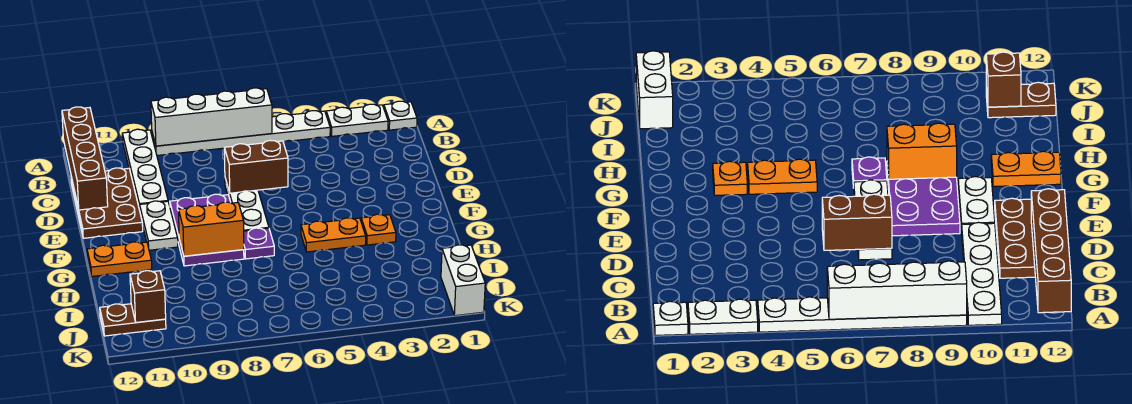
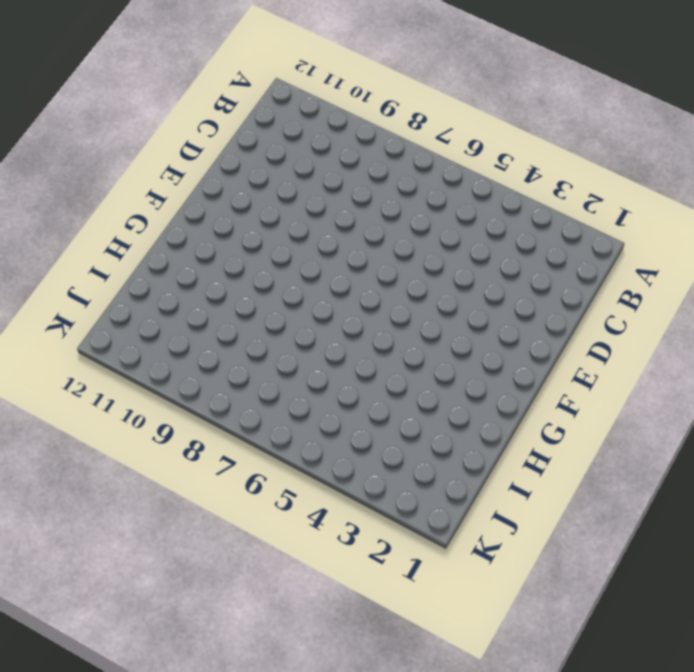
none -> white 1x1 plate [384,101,417,130]
none -> white 1x2 plate [326,104,388,136]
none -> white 1x6 plate [152,111,330,155]

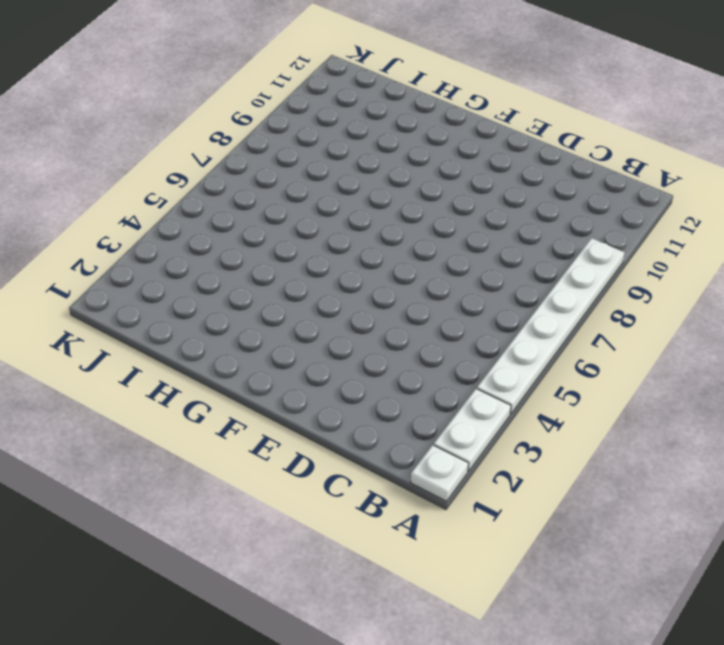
none -> white 1x4 plate [122,129,168,210]
none -> brown 2x3 plate [71,168,143,238]
none -> white 1x3 plate [225,179,269,231]

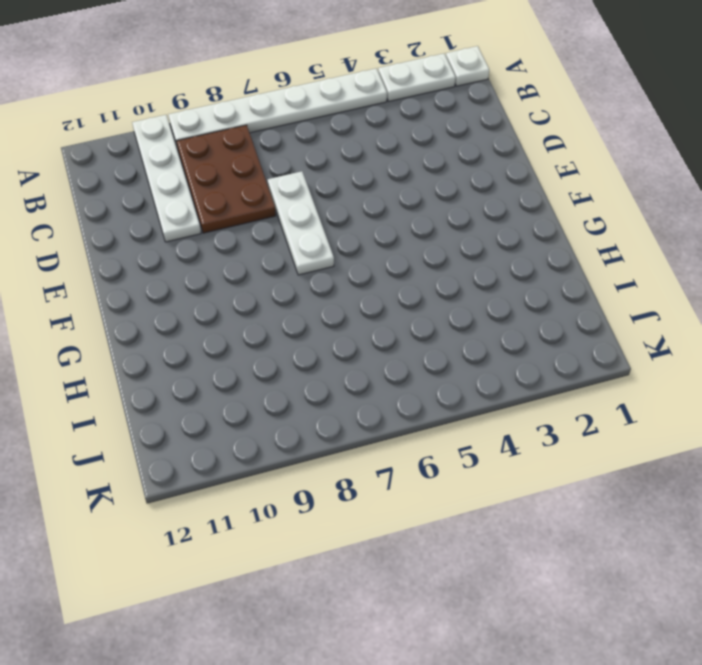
brown 2x3 plate [176,125,276,233] -> brown 2x3 plate moved to [71,168,143,238]
none -> purple 2x3 plate [170,194,244,266]
none -> white 1x2 plate [140,201,178,250]
none -> orange 1x1 plate [361,214,396,245]

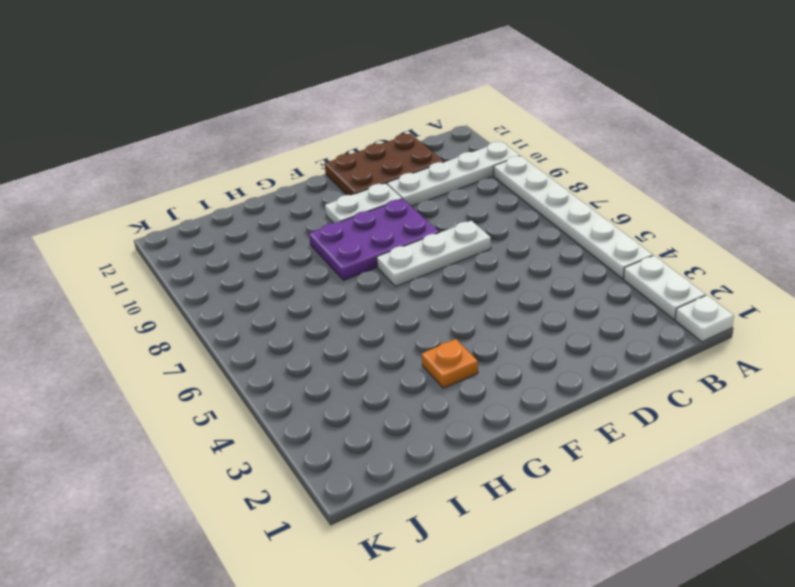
none -> orange 1x2 plate [301,218,366,252]
none -> purple 1x1 plate [244,228,274,259]
none -> orange 1x2 plate [87,242,152,276]

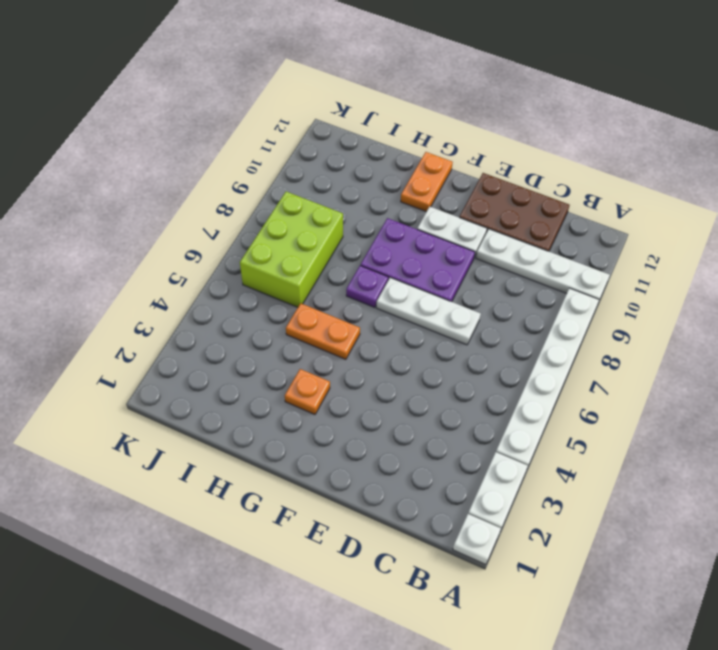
orange 1x2 plate [286,303,360,359] -> orange 1x2 plate turned to [301,218,366,252]
lime 2x3 brick [240,192,343,307] -> none
none -> white 1x2 brick [441,245,485,316]
none -> brown 1x2 plate [100,304,166,336]
none -> white 1x4 brick [151,88,272,146]

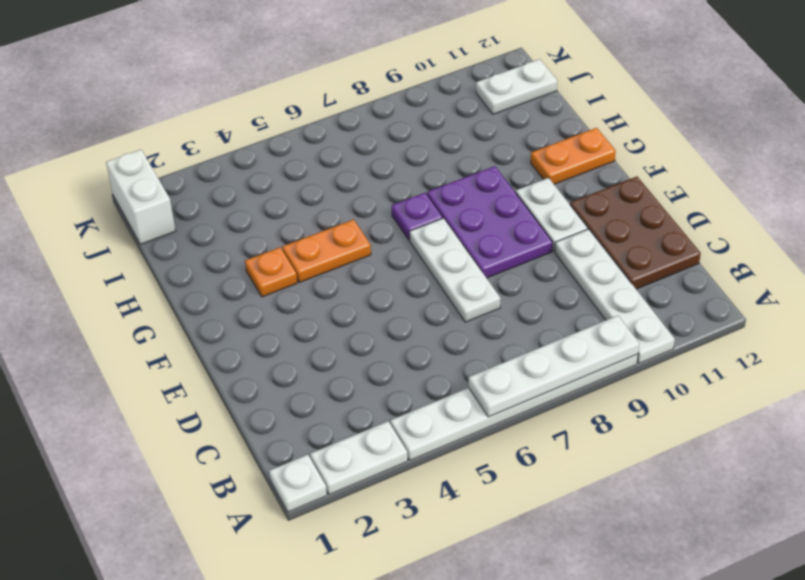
white 1x4 plate [469,316,639,417] -> white 1x4 brick [151,88,272,146]
white 1x2 plate [476,59,557,114] -> brown 1x2 plate [100,304,166,336]
none -> brown 1x4 brick [62,107,108,210]
none -> brown 1x2 brick [225,140,288,193]
none -> orange 1x2 brick [178,202,244,256]

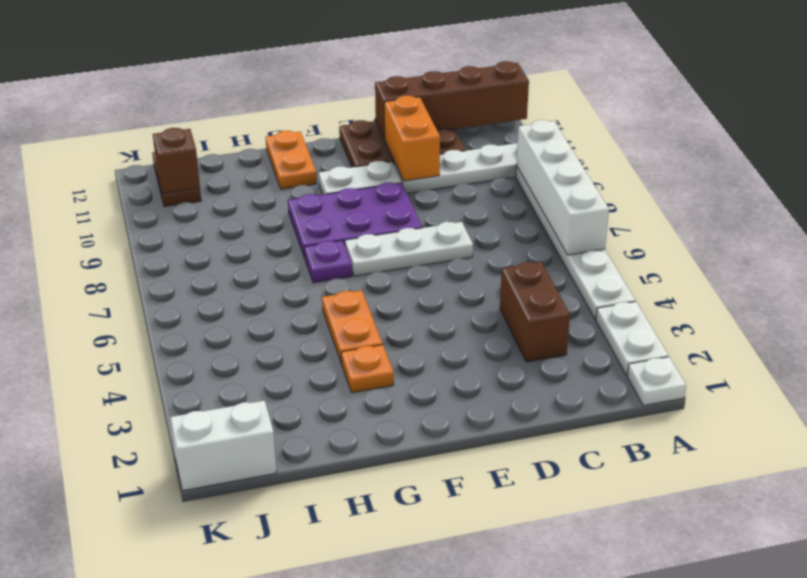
brown 1x2 brick [500,262,570,362] -> brown 1x2 brick moved to [225,140,288,193]
orange 1x2 brick [384,96,440,181] -> orange 1x2 brick moved to [178,202,244,256]

